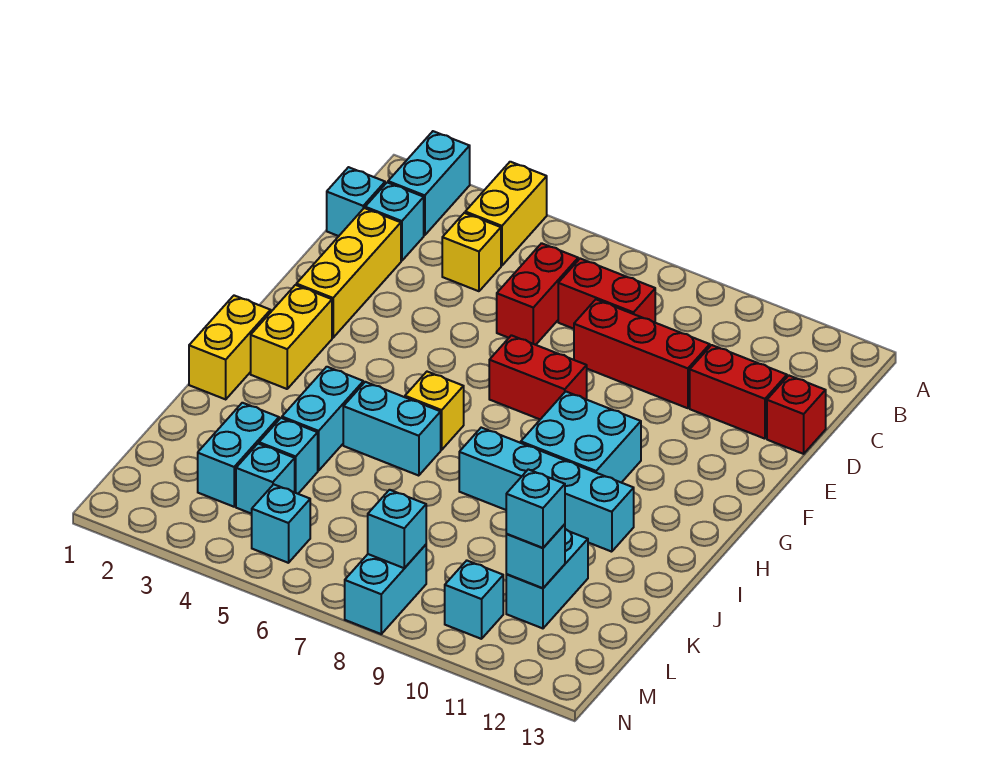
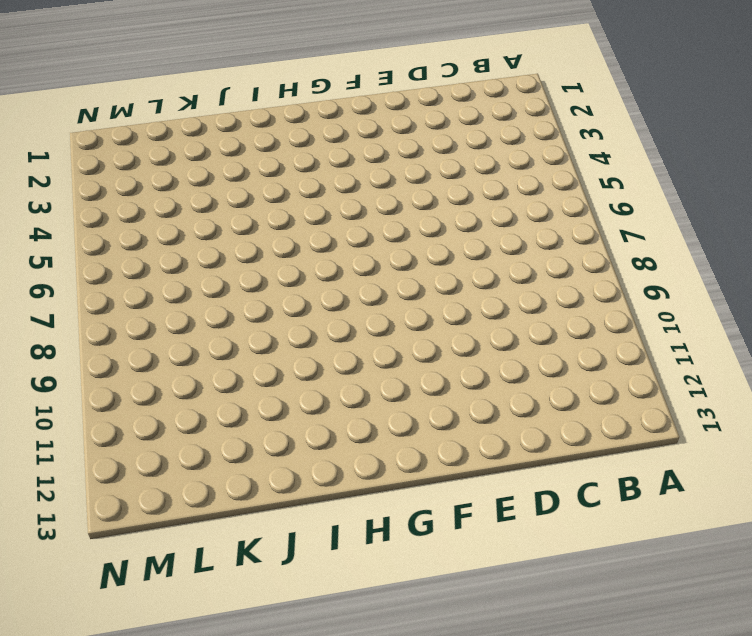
none -> cyan 1x2 brick [388,131,470,235]
none -> yellow 1x2 brick [465,162,547,266]
none -> cyan 1x1 brick [327,167,385,236]

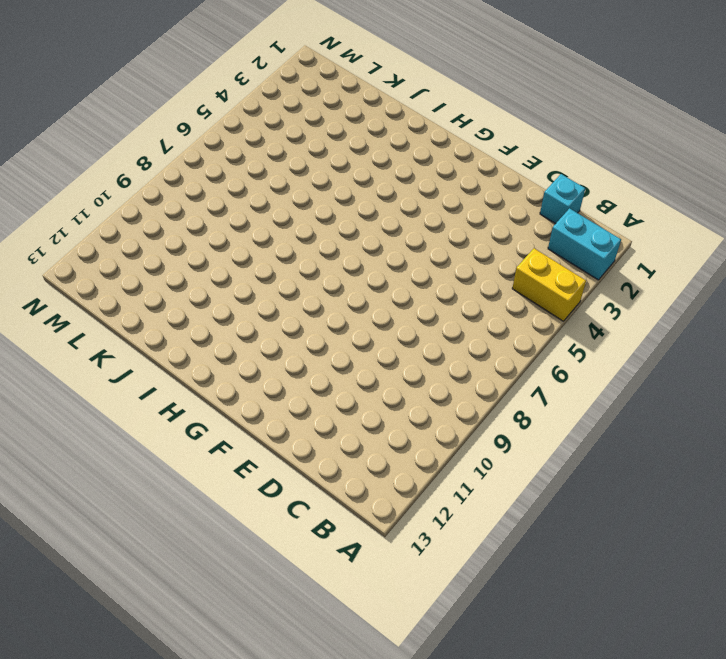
none -> cyan 1x1 brick [365,183,424,261]
none -> yellow 1x1 brick [442,213,501,291]
none -> red 1x2 brick [497,243,578,345]

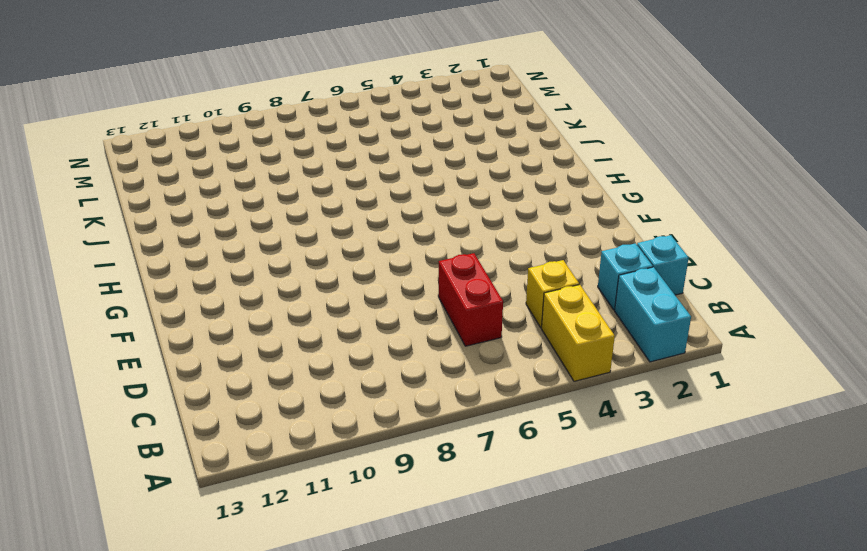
none -> red 1x2 brick [558,259,655,329]
none -> yellow 1x3 brick [296,208,401,338]
none -> red 1x3 brick [574,300,710,408]

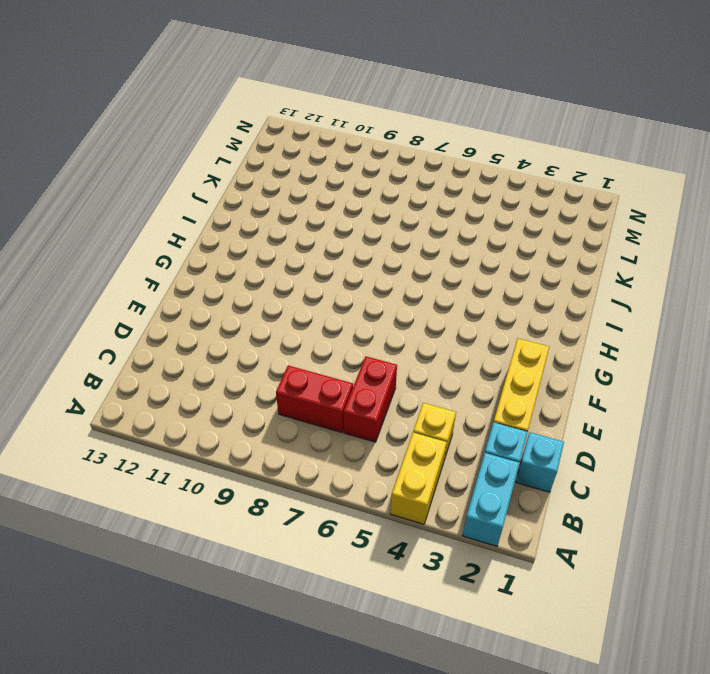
none -> red 1x3 brick [574,300,710,408]
none -> red 1x2 brick [690,345,787,439]
none -> red 1x1 brick [767,376,826,454]

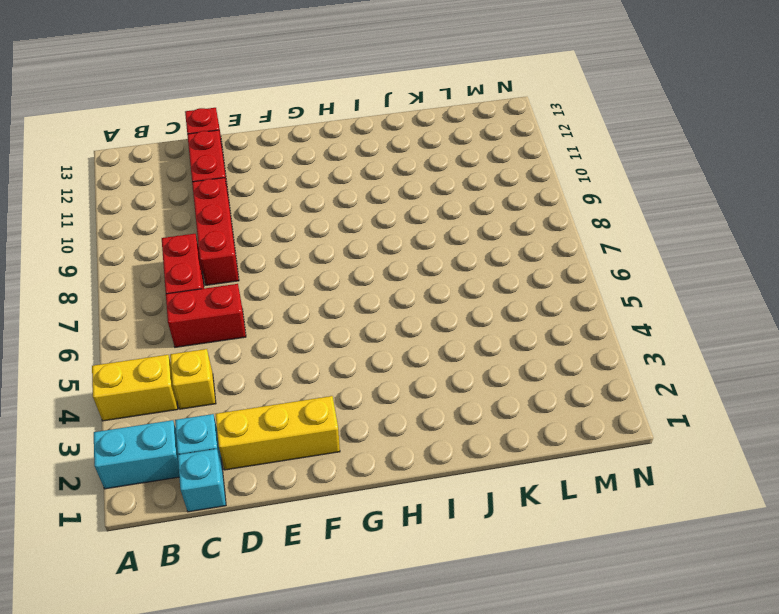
none -> red 1x2 brick [489,335,587,419]
none -> yellow 1x2 brick [251,285,332,389]
none -> cyan 2x2 brick [521,391,641,483]

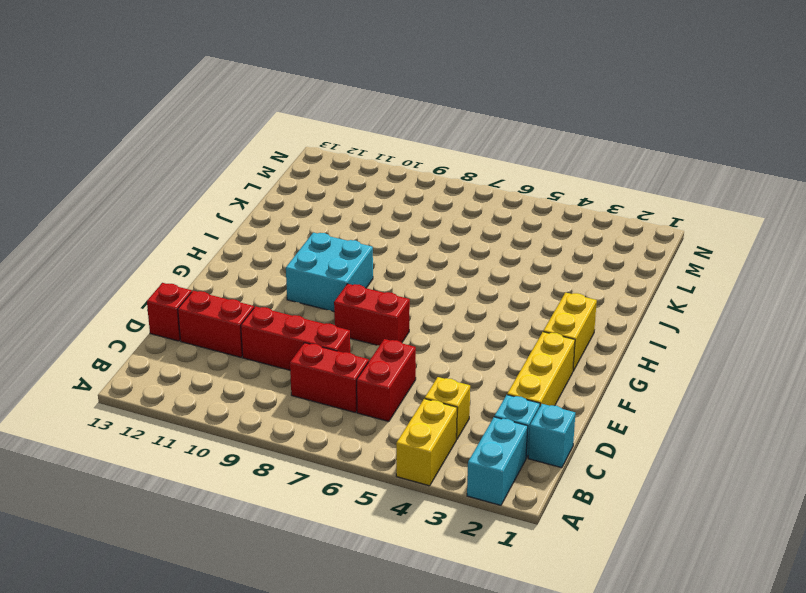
none -> yellow 1x2 brick [189,296,271,399]
none -> yellow 1x1 brick [405,372,464,450]
none -> cyan 1x2 brick [282,367,363,471]

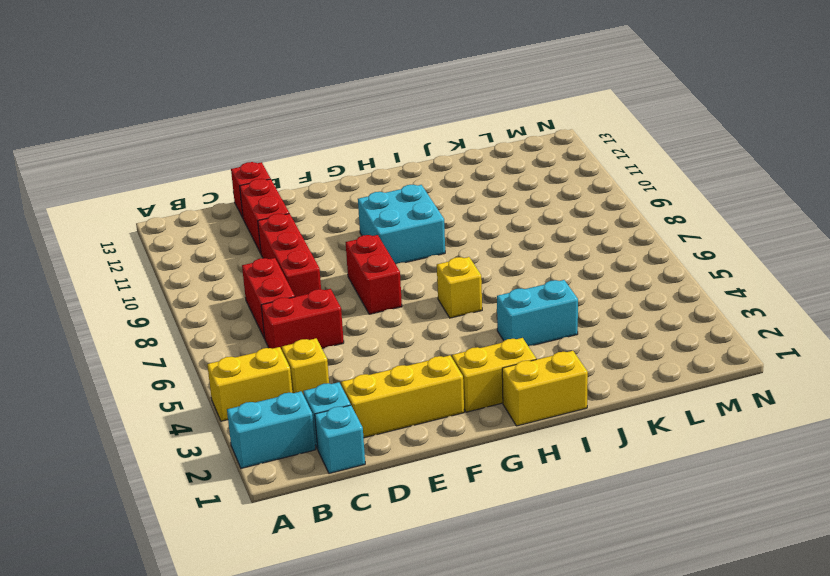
none -> cyan 1x2 brick [343,382,441,476]
none -> cyan 1x4 brick [459,428,634,552]
none -> cyan 1x2 brick [198,403,279,507]

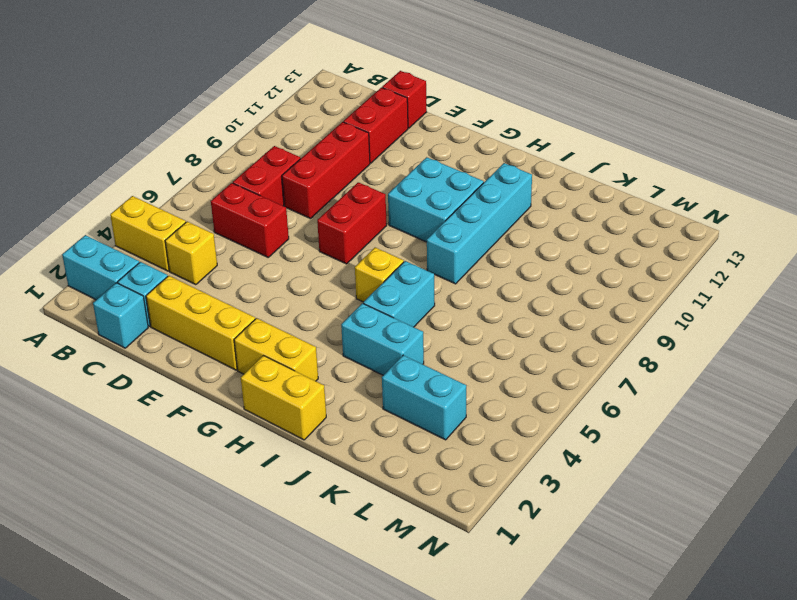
none -> cyan 1x1 brick [259,418,318,494]
none -> cyan 1x2 brick [506,529,588,628]
none -> cyan 1x1 brick [236,444,295,514]

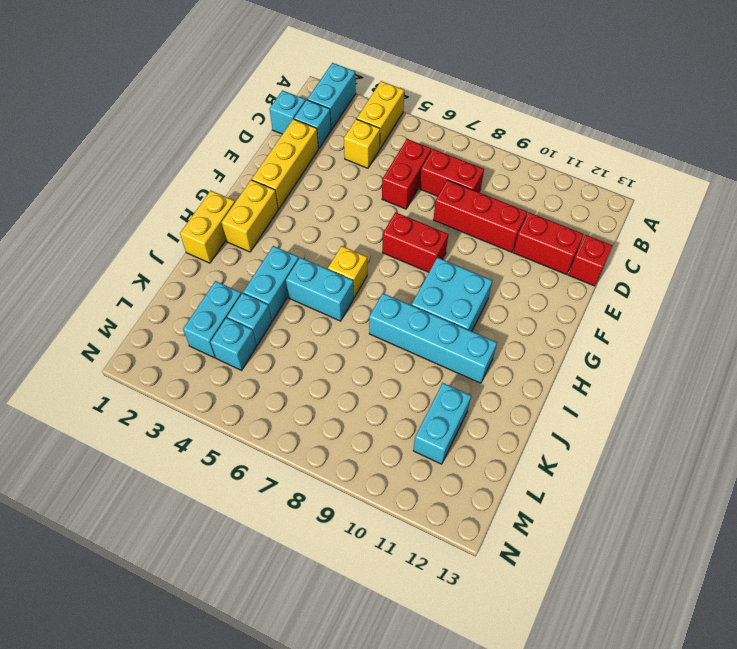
none -> cyan 1x1 brick [252,484,310,563]
none -> cyan 1x2 brick [345,545,426,634]
none -> cyan 1x1 brick [445,561,503,639]

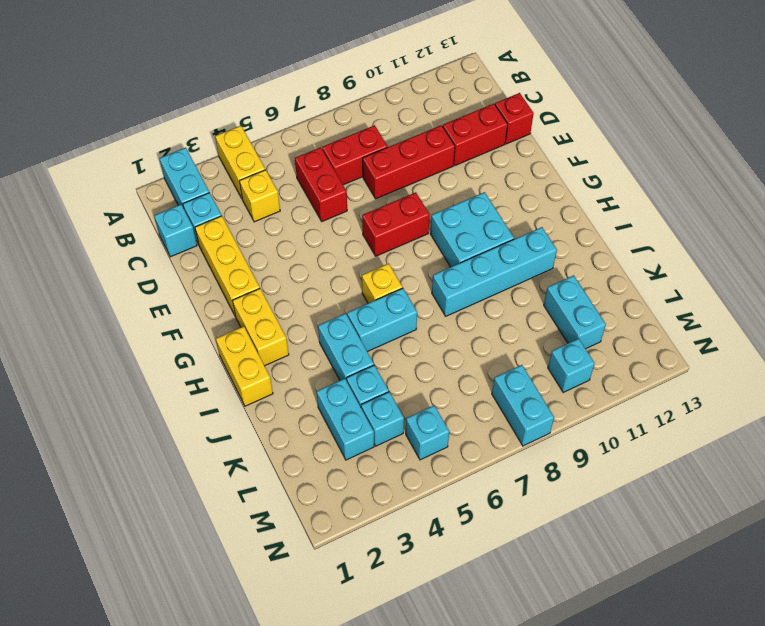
none -> cyan 1x1 brick [506,524,565,588]
none -> cyan 1x1 brick [368,490,426,568]
none -> cyan 1x1 brick [506,469,565,548]

